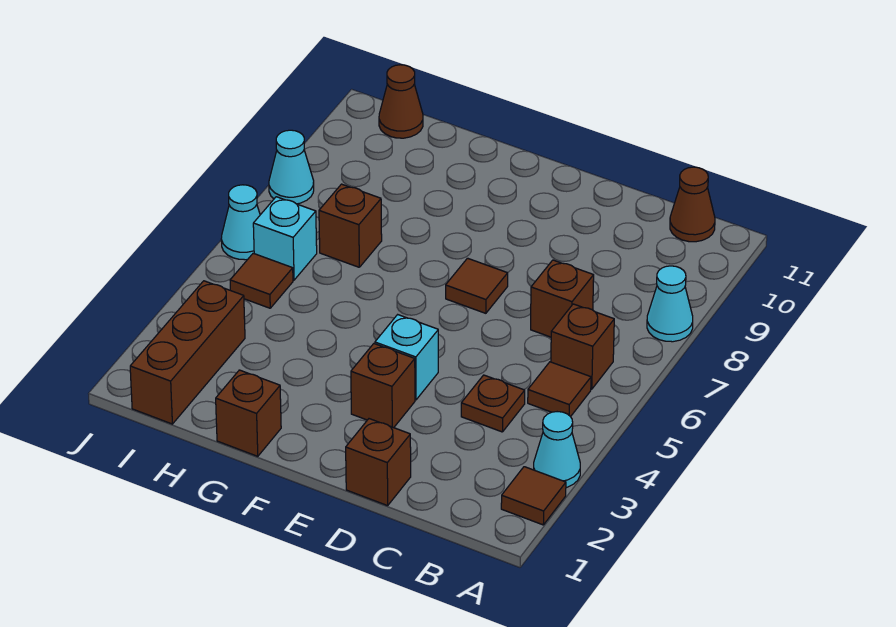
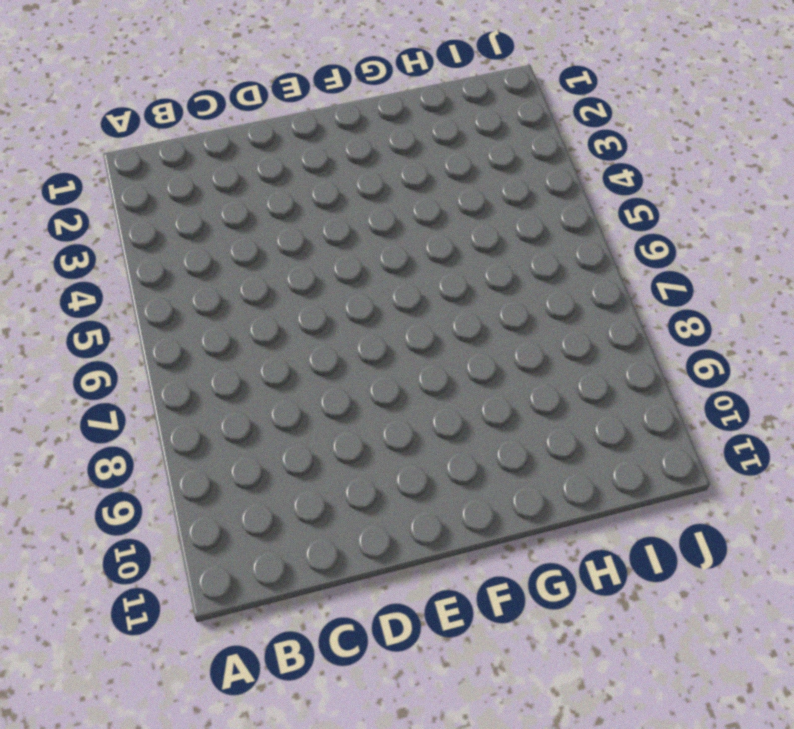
none -> brown 1x1 tile [501,467,566,525]
none -> cyan 1x1 cone [534,412,580,487]
none -> cyan 1x1 cone [647,266,693,342]

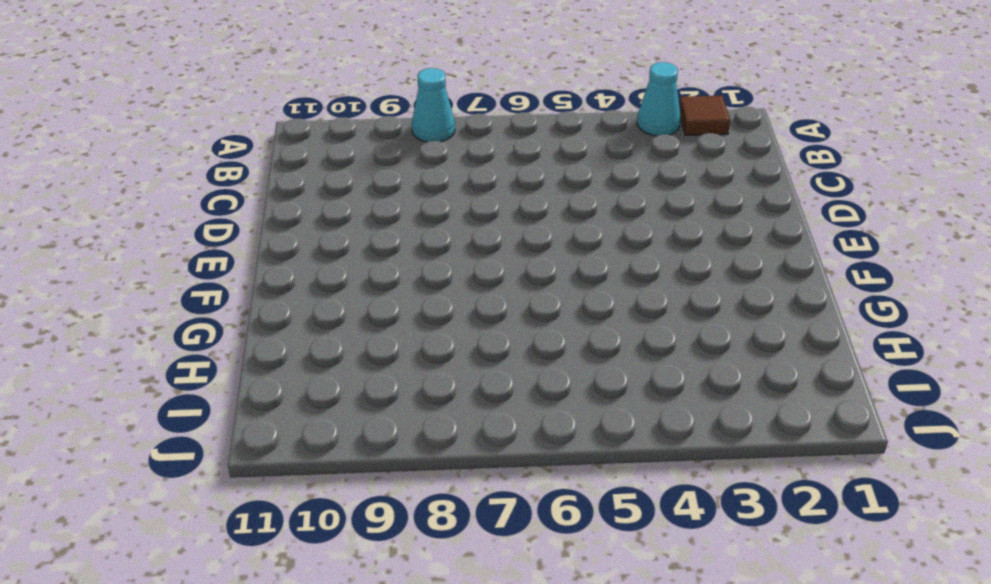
none -> brown 1x1 tile [528,362,591,417]
none -> brown 1x1 brick [551,304,614,389]
none -> brown 1x1 cone [670,167,715,242]

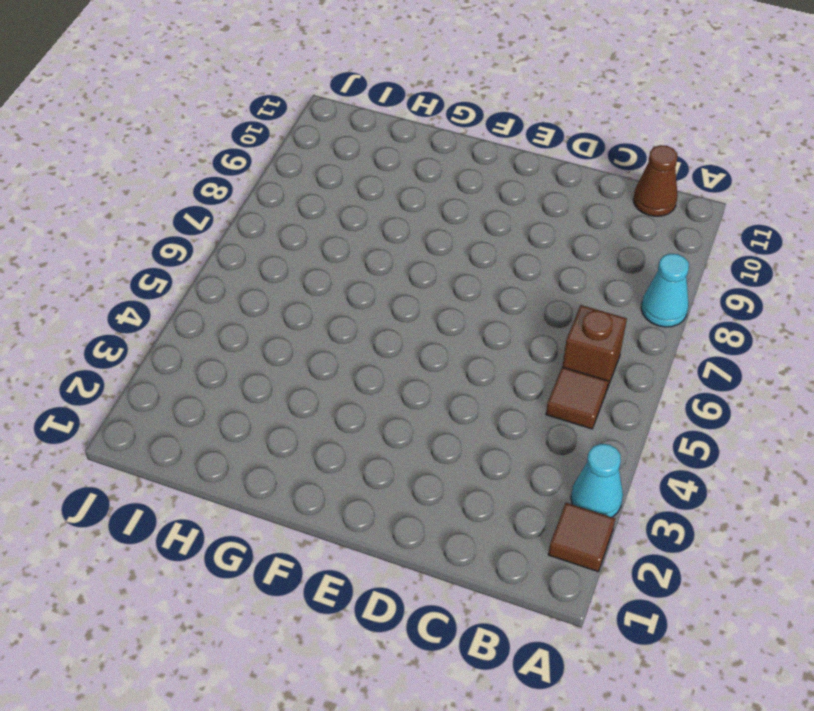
none -> brown 1x1 plate [461,375,525,432]
none -> brown 1x1 brick [531,260,594,337]
none -> brown 1x1 brick [346,419,411,506]

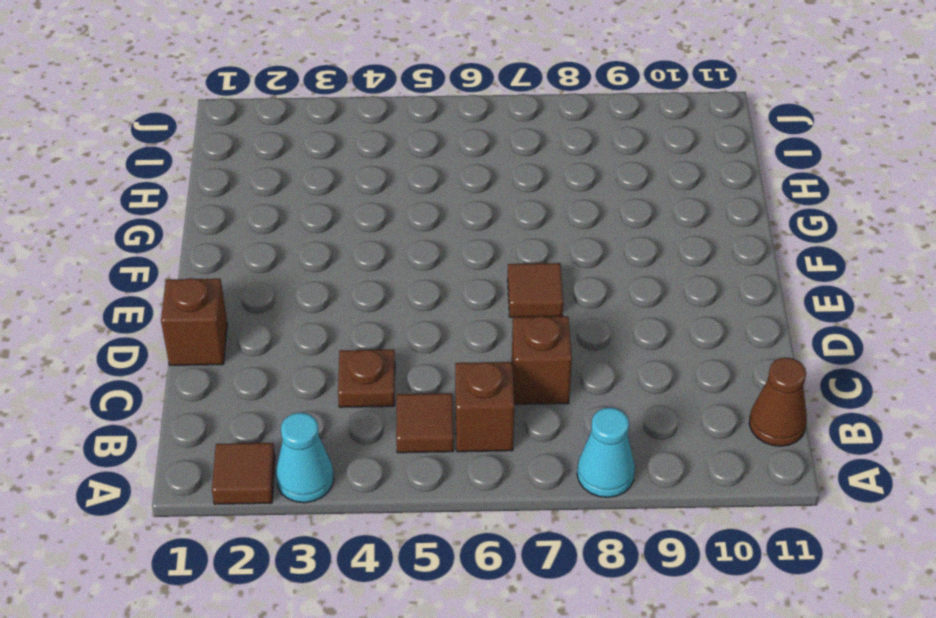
none -> brown 1x1 brick [351,344,415,428]
none -> cyan 1x1 brick [375,315,438,400]
none -> brown 1x1 brick [216,370,281,456]

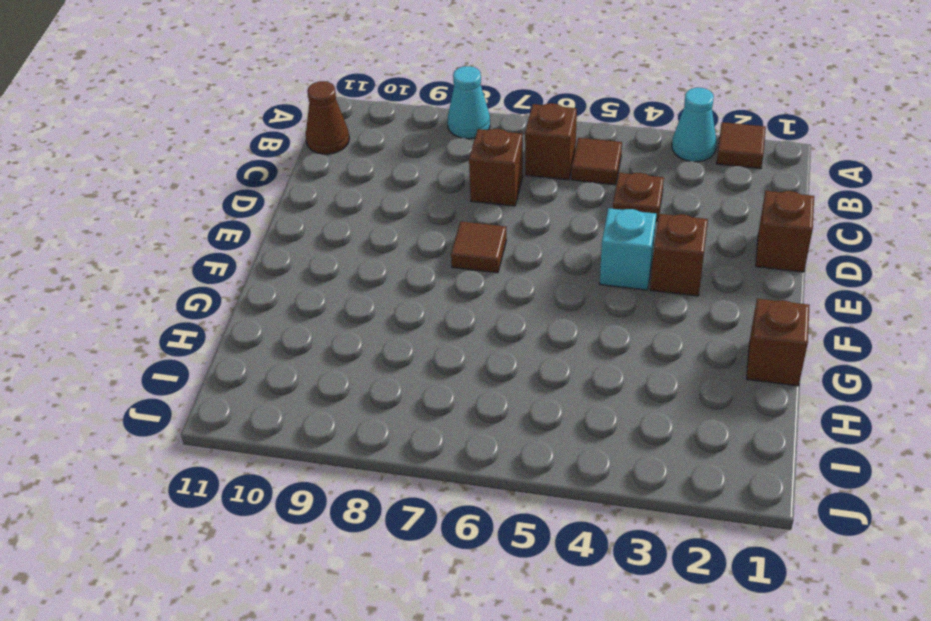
none -> brown 1x1 brick [319,184,382,267]
none -> brown 1x3 brick [130,281,245,424]
none -> brown 1x1 tile [230,253,293,308]

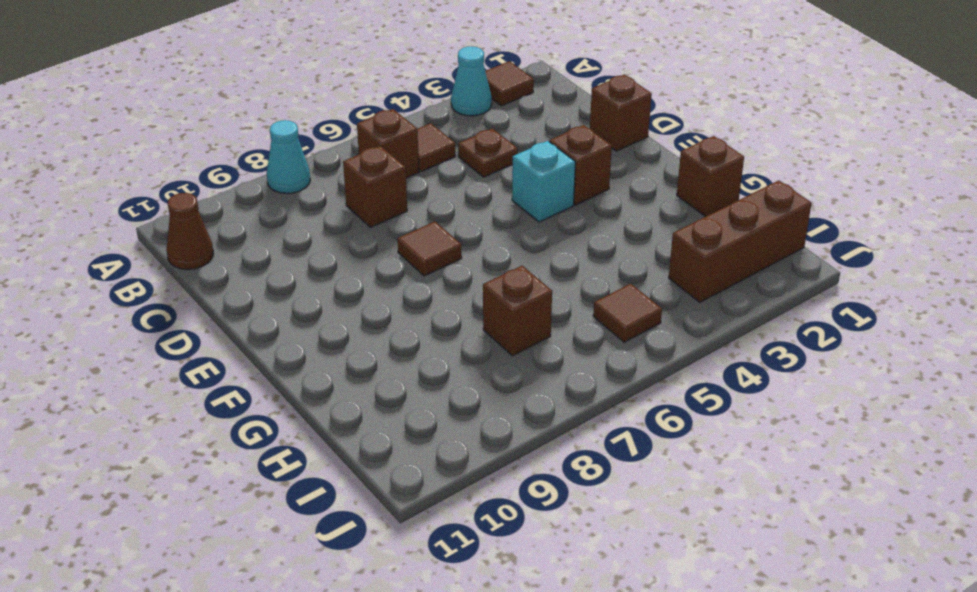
none -> cyan 1x1 brick [253,197,317,280]
none -> brown 1x1 cone [379,65,423,138]
none -> cyan 1x1 cone [221,185,260,260]

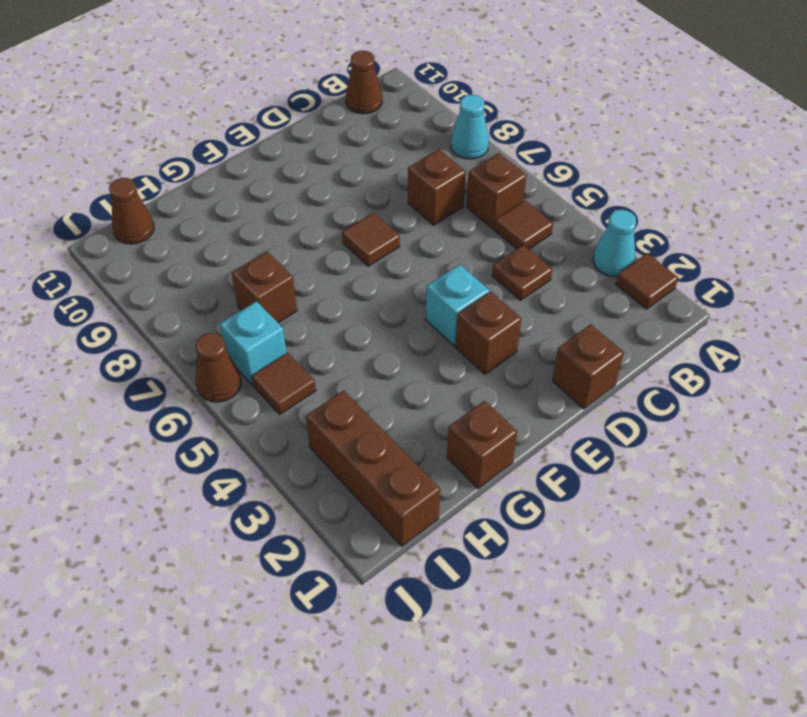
brown 1x1 cone [195,333,241,402] -> cyan 1x1 cone [221,185,260,260]
none -> cyan 1x1 cone [269,130,314,204]

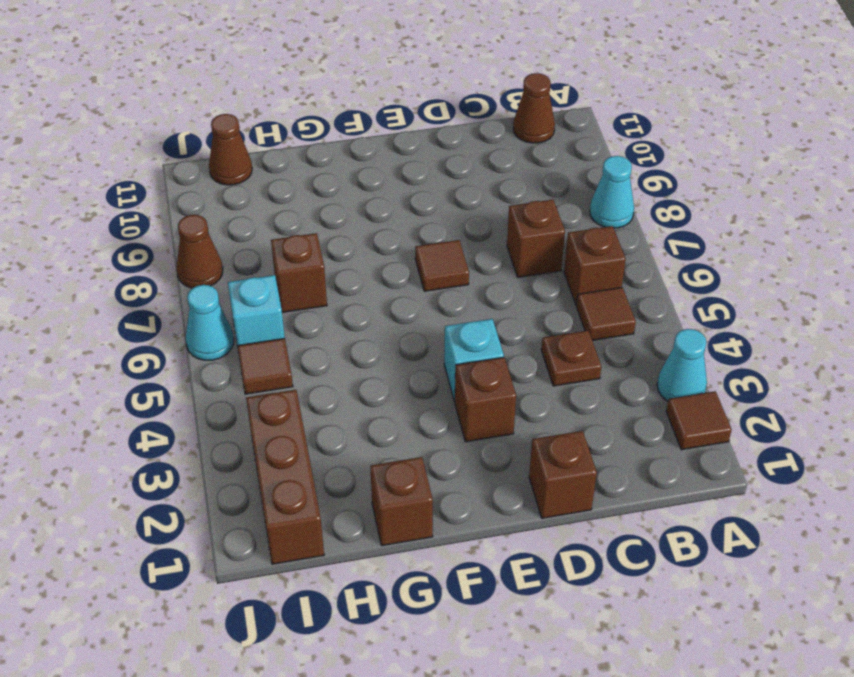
brown 1x1 cone [177,215,223,288] -> cyan 1x1 cone [269,130,314,204]

